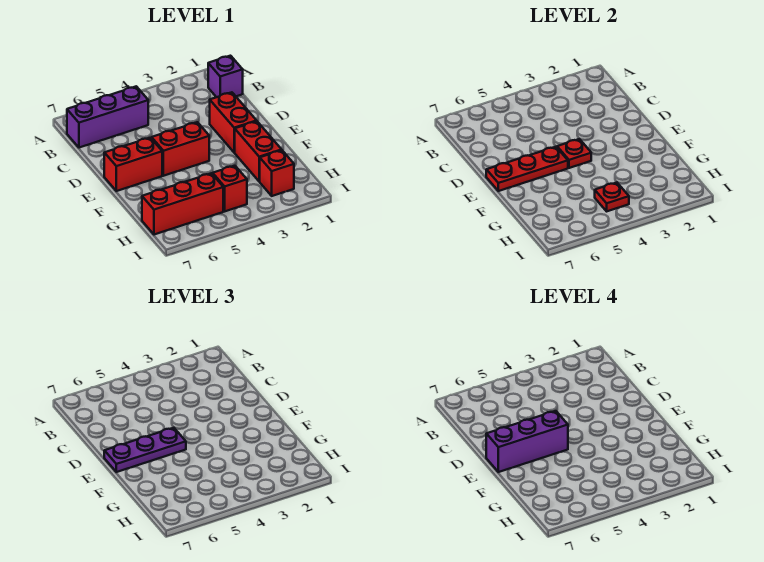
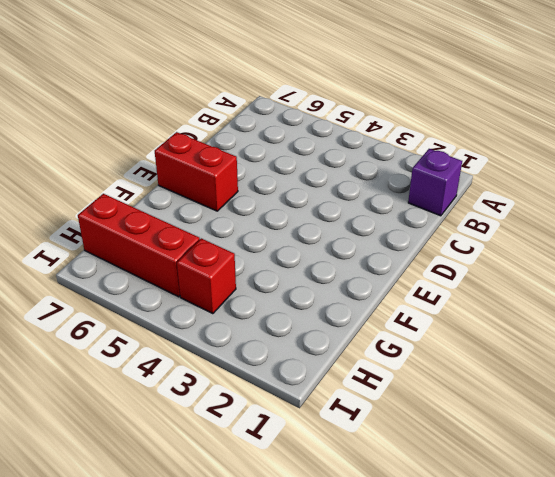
none -> purple 1x3 brick [67,86,148,148]
none -> red 1x2 brick [210,92,256,152]
none -> red 1x2 brick [152,122,209,176]

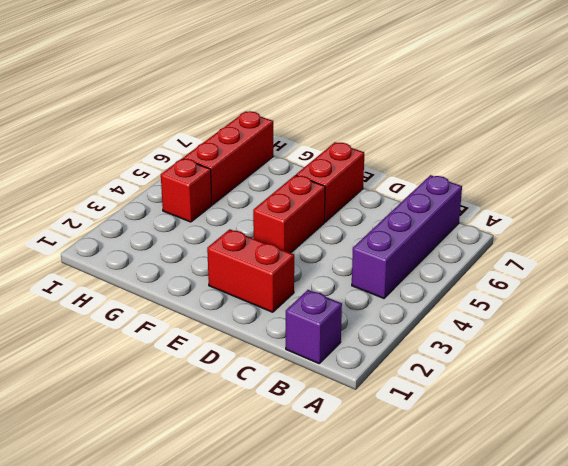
purple 1x4 brick [352,175,462,298] -> purple 1x3 brick [67,86,148,148]
none -> red 1x2 brick [234,121,281,181]
none -> red 1x1 brick [259,150,294,196]
none -> red 1x1 plate [557,139,591,168]

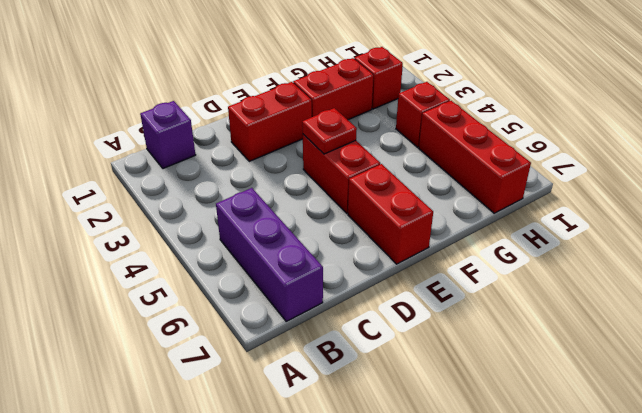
none -> red 1x3 plate [486,147,568,191]
none -> red 1x1 plate [595,183,629,211]
none -> purple 1x3 plate [104,428,186,472]

